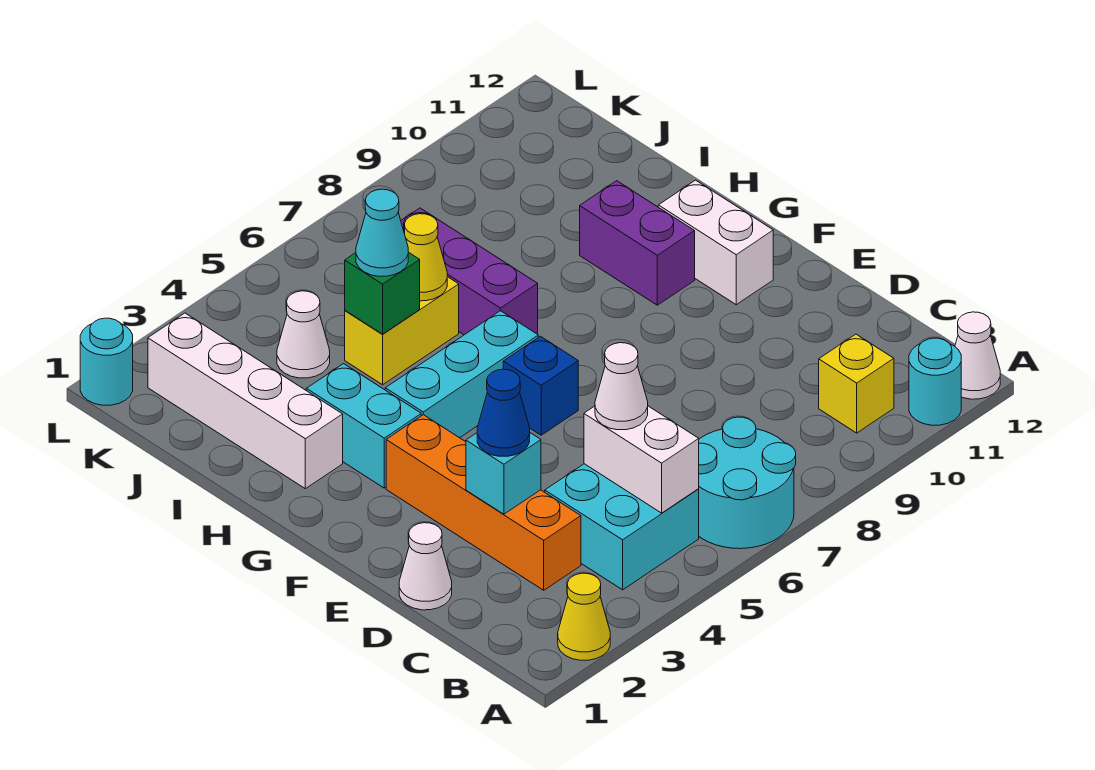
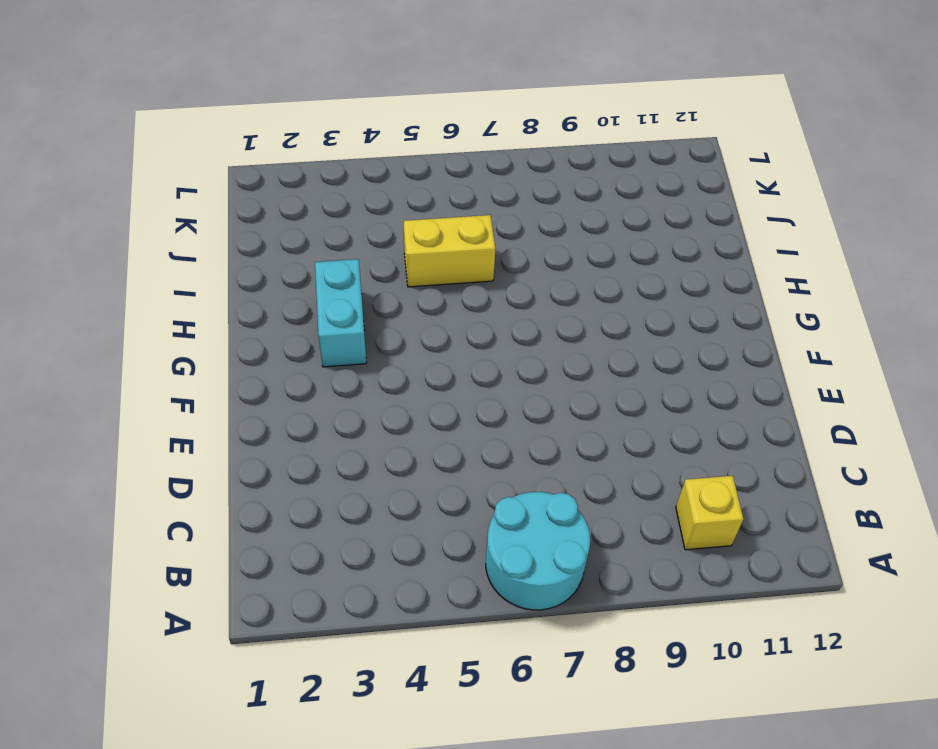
none -> yellow 1x1 cone [558,573,610,660]
none -> cyan 1x1 round brick [909,338,961,425]
none -> white 1x1 cone [955,312,1000,399]

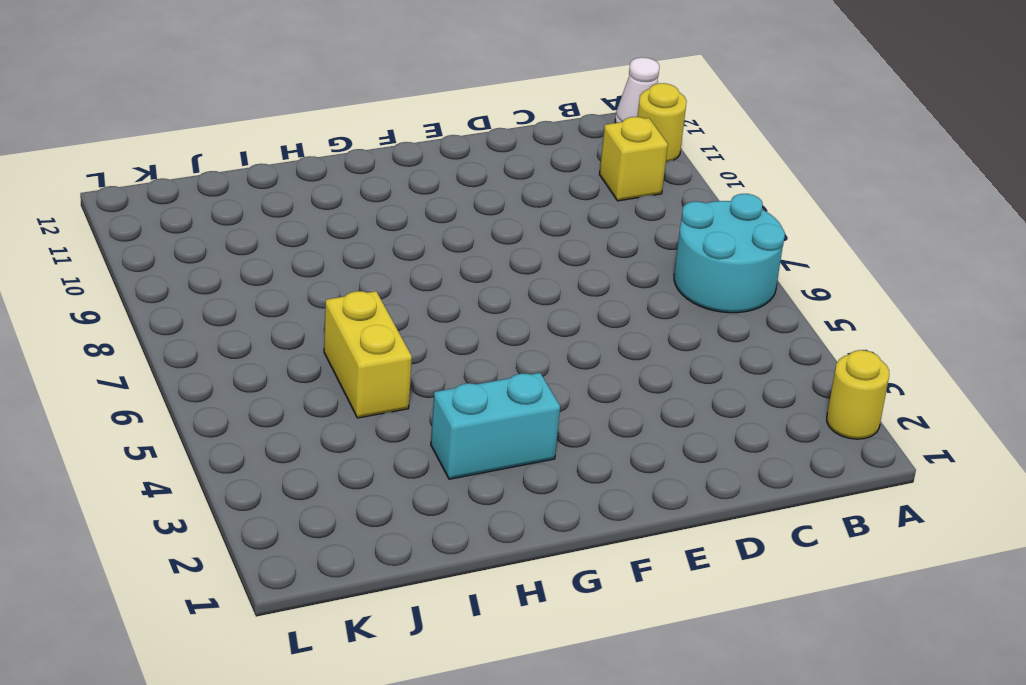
yellow 1x1 round brick [827,350,889,439] -> yellow 1x1 cone [558,573,610,660]
yellow 1x1 round brick [637,83,687,162] -> cyan 1x1 round brick [909,338,961,425]
none -> cyan 2x2 brick [545,464,699,590]
none -> orange 1x4 brick [386,415,581,590]
none -> white 1x1 cone [399,523,452,610]

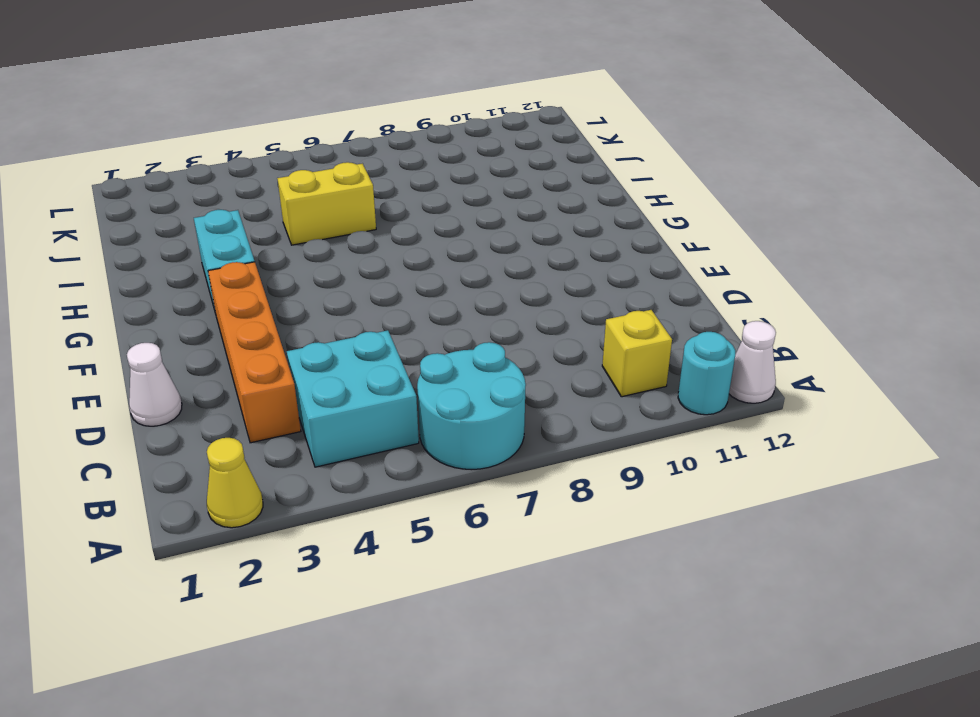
none -> blue 1x1 brick [503,336,578,435]
none -> white 1x2 brick [658,180,773,305]
none -> cyan 1x3 brick [385,311,538,438]

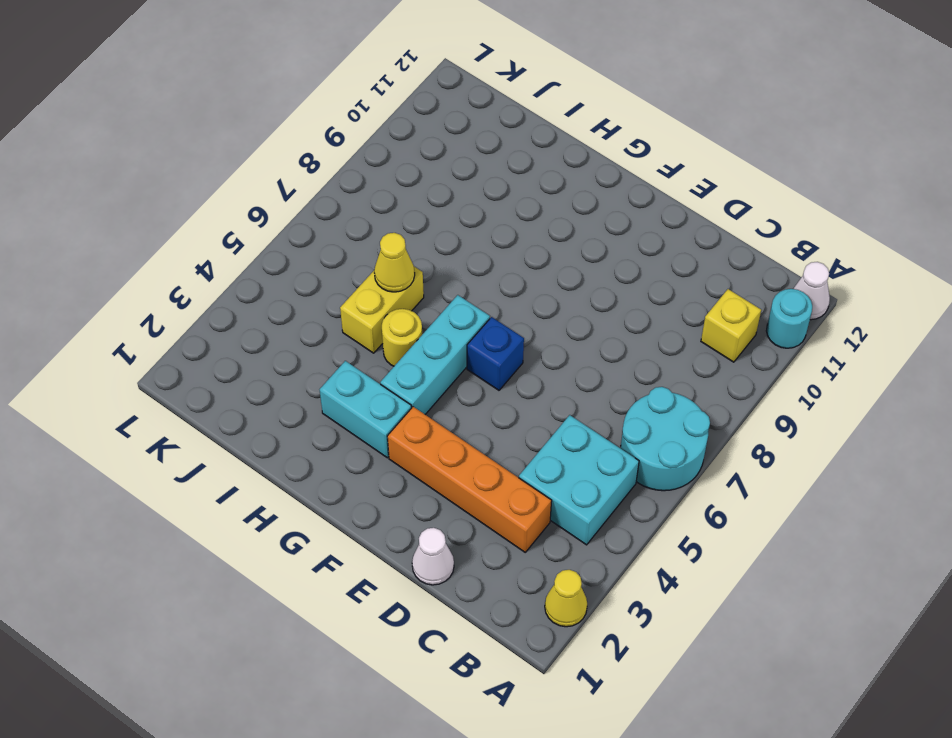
yellow 1x1 round brick [382,309,422,366] -> none
none -> white 1x2 brick [658,180,773,305]
none -> purple 1x2 brick [580,181,695,305]
none -> white 1x4 brick [148,313,343,489]

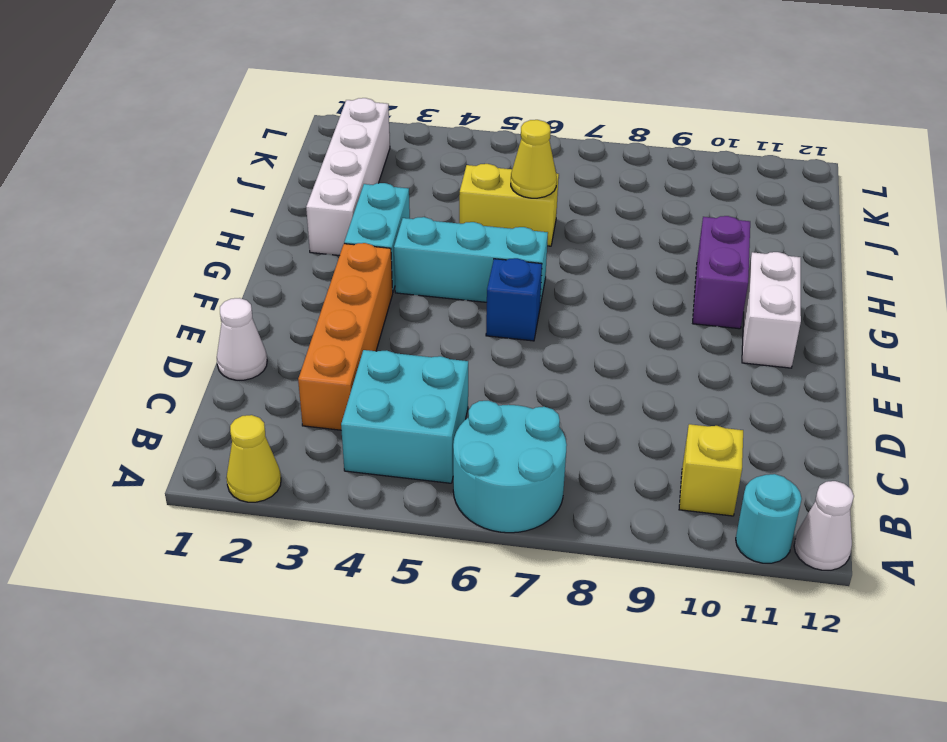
none -> purple 1x3 brick [401,208,538,335]
none -> white 1x1 cone [277,291,330,378]
none -> cyan 1x1 round brick [80,318,133,405]

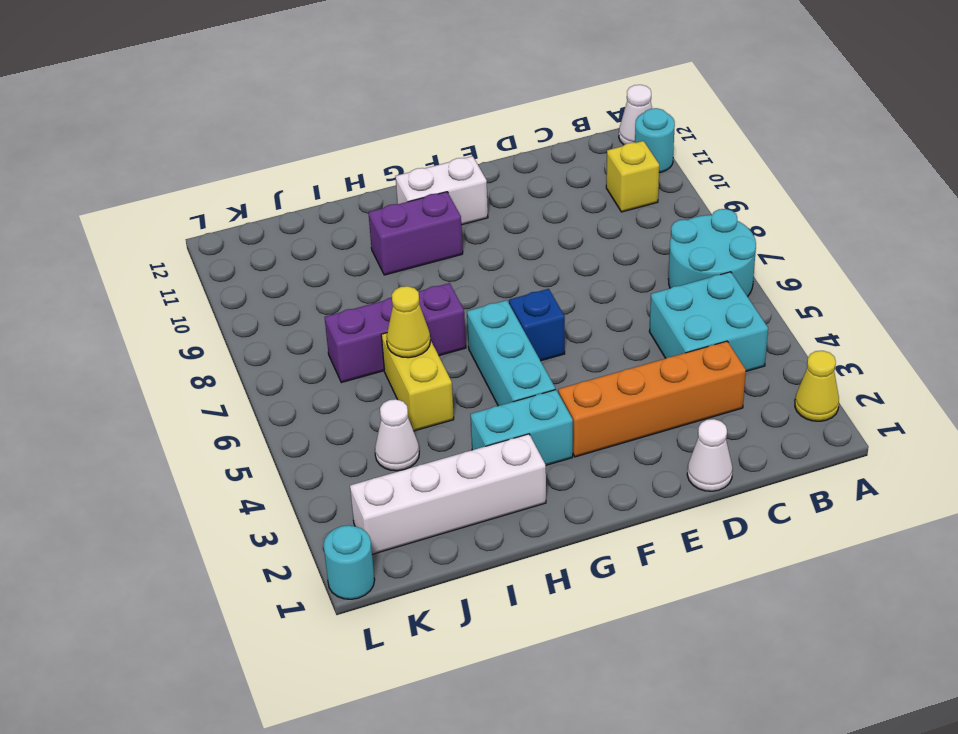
none -> white 1x2 brick [584,406,699,513]
none -> cyan 1x1 brick [466,433,541,514]
none -> green 1x1 brick [345,252,420,334]

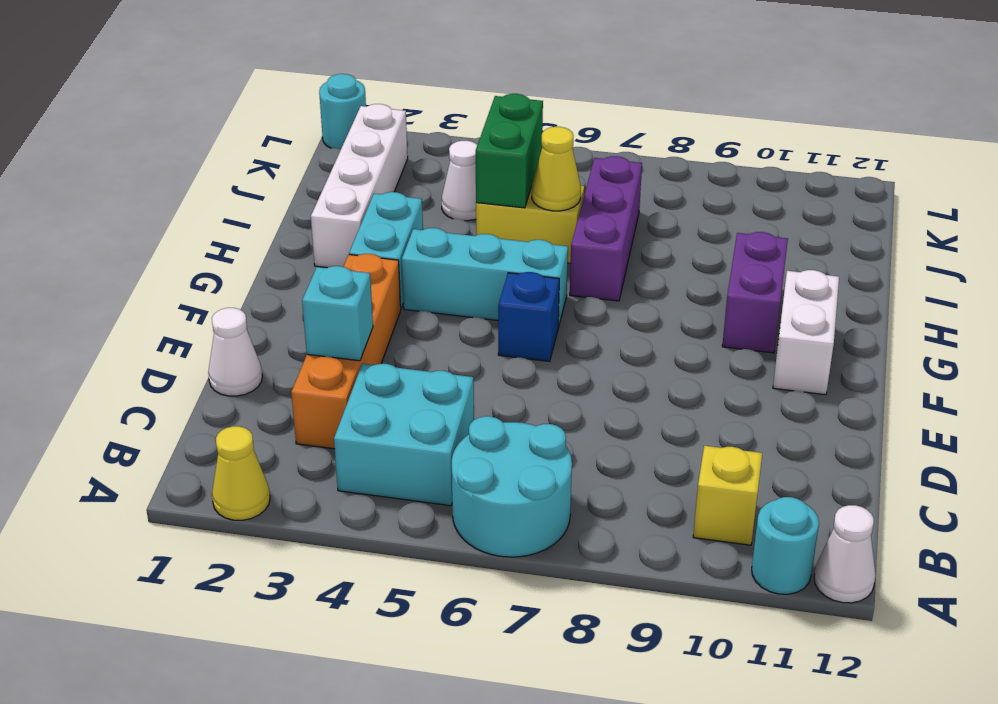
green 1x2 brick [476,94,543,208] -> green 1x1 brick [345,252,420,334]
none -> white 1x2 brick [584,406,699,513]
none -> white 1x1 cone [595,343,648,430]
none -> blue 1x1 cone [477,369,530,456]

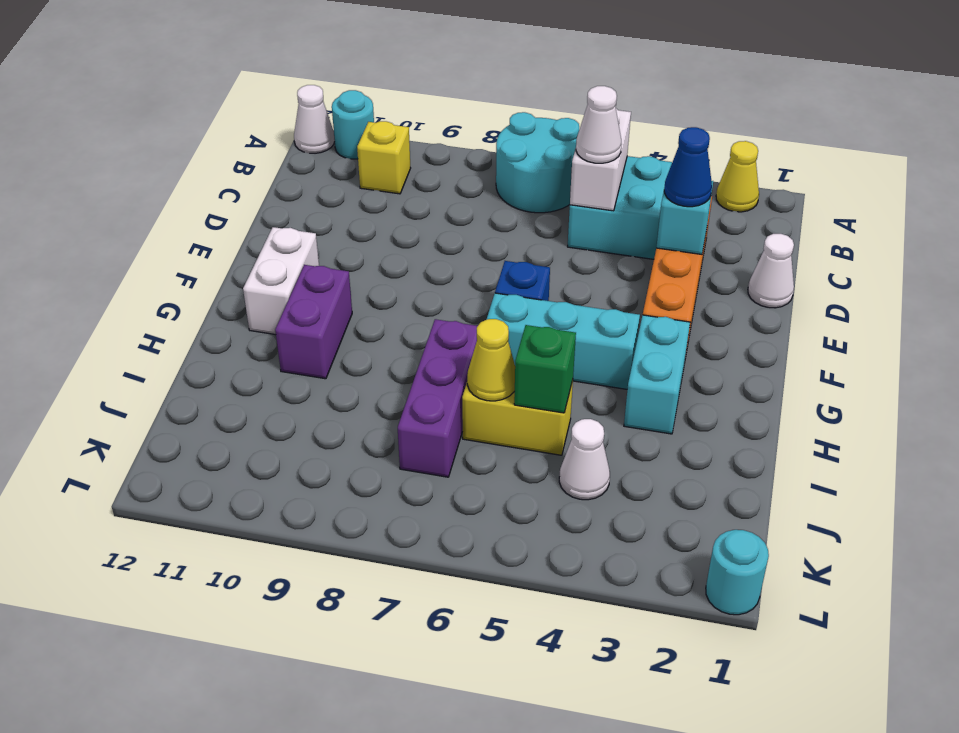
none -> white 1x4 brick [148,313,343,489]
none -> cyan 1x1 cone [356,189,408,276]

